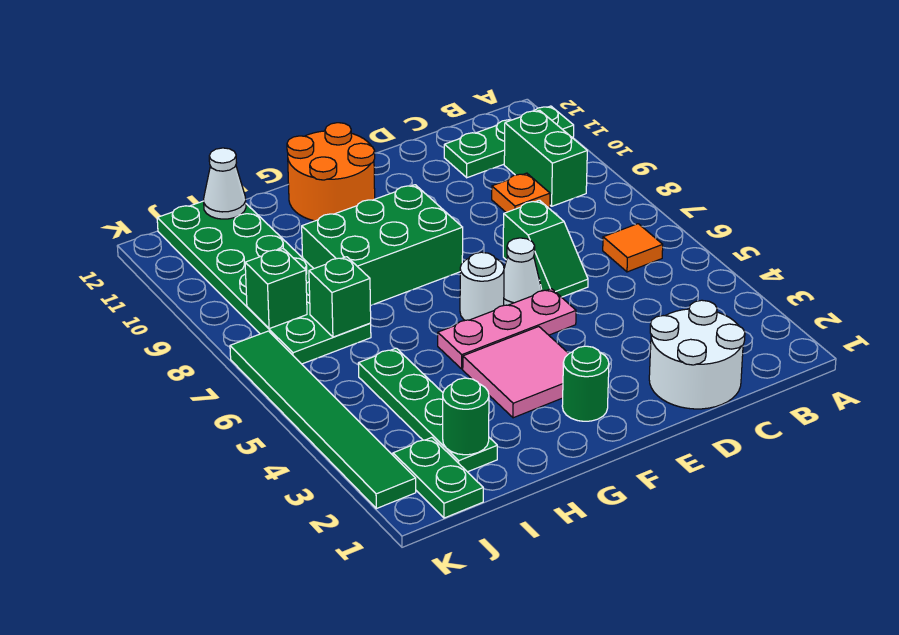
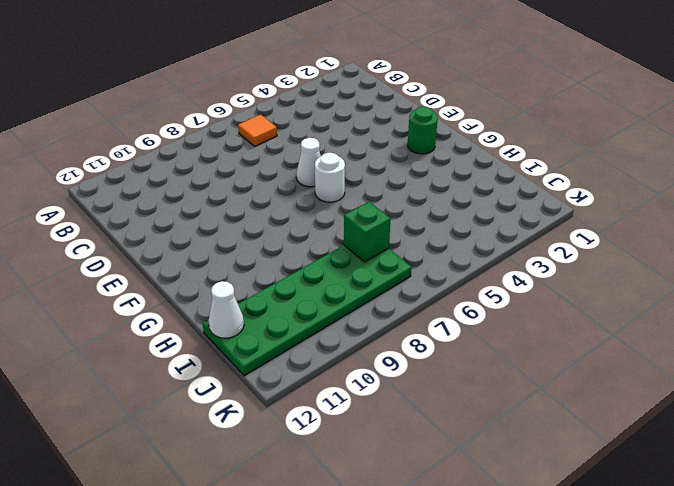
none -> green 1x3 plate [444,106,574,178]
none -> green 1x2 brick [504,110,587,206]
none -> white 2x2 round brick [649,300,745,409]

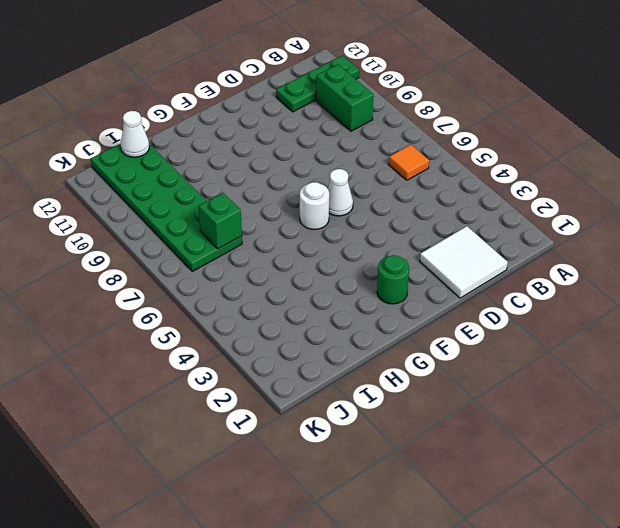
white 2x2 tile [420,226,508,298] -> white 2x2 round brick [649,300,745,409]
none -> orange 1x1 plate [492,173,550,212]
none -> green 1x2 slope [503,200,588,297]
none -> pink 1x3 plate [438,289,576,369]

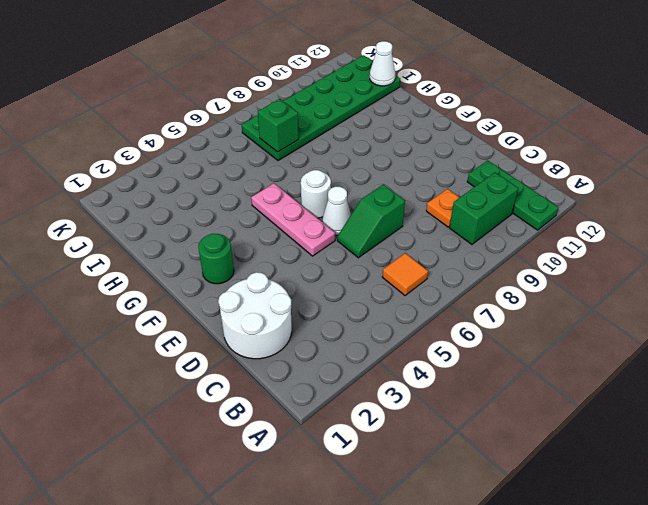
none -> pink 2x2 tile [463,327,569,418]
none -> green 2x3 brick [302,185,463,306]
none -> orange 2x2 round brick [287,123,375,221]

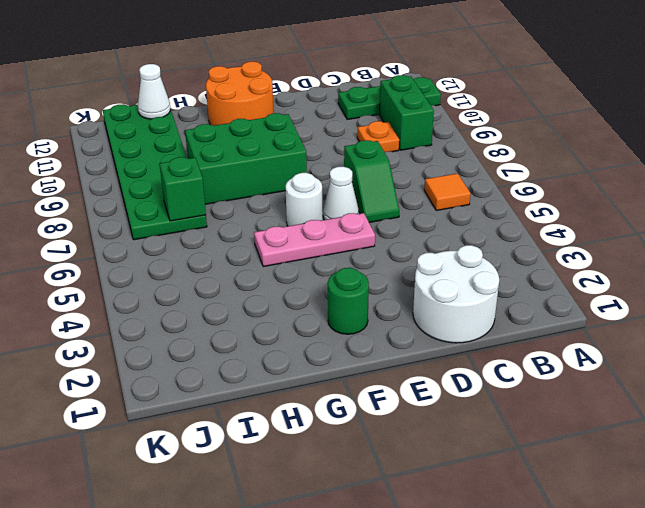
none -> pink 2x2 tile [463,327,569,418]
none -> green 1x4 plate [358,348,497,472]
none -> green 1x2 plate [393,438,483,518]

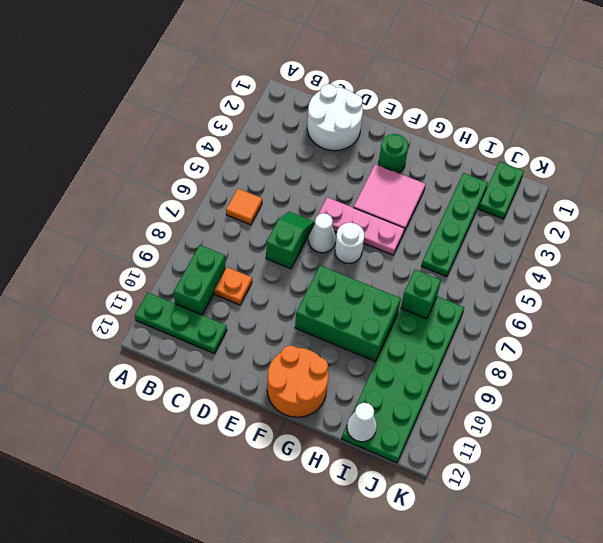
none -> green 1x6 tile [230,331,416,509]
none -> green 1x1 round brick [443,378,489,455]
none -> green 1x1 brick [245,249,307,329]

